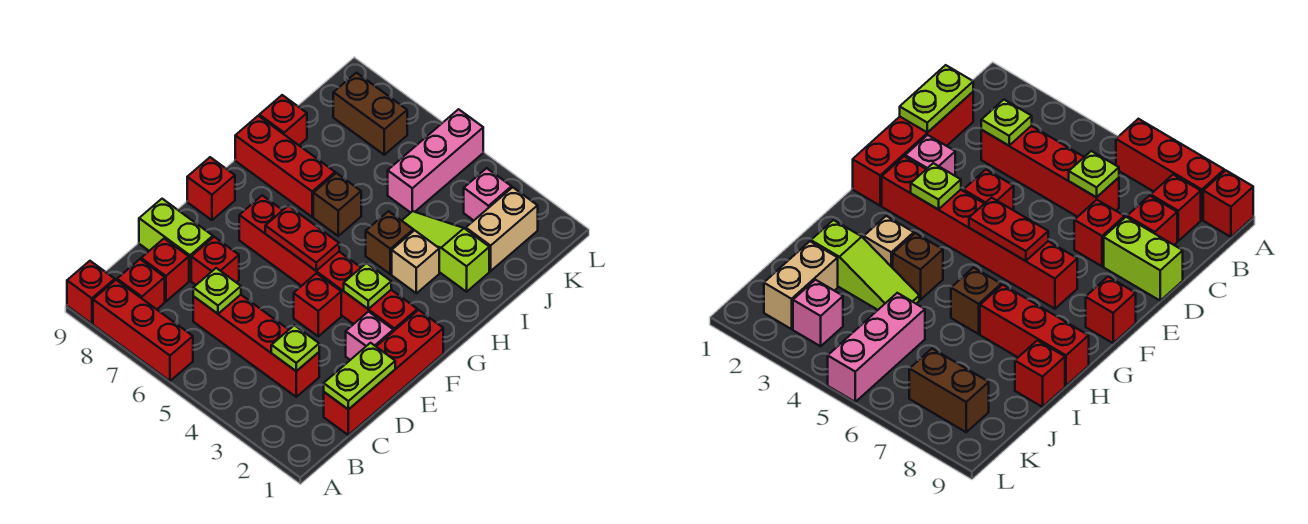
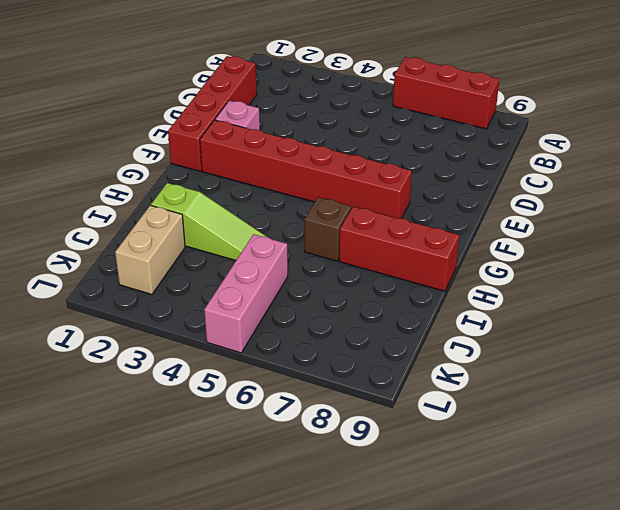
none -> red 1x1 brick [67,261,115,324]
none -> red 1x1 brick [117,259,165,309]
none -> red 1x4 brick [193,295,319,397]

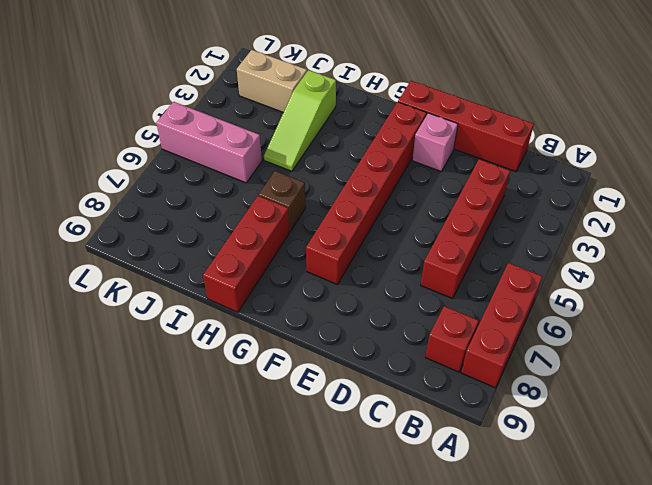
none -> red 1x1 brick [67,261,115,324]
none -> red 1x1 brick [141,239,189,301]
none -> red 1x1 brick [191,237,239,285]

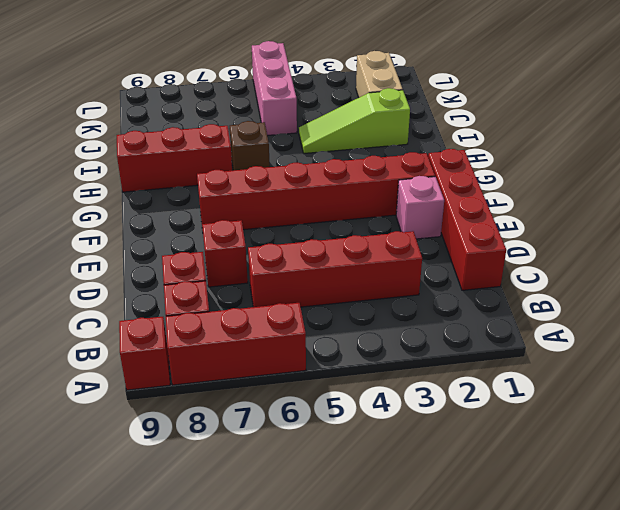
none -> lime 1x2 brick [139,199,213,281]
none -> red 1x1 brick [294,273,341,336]
none -> red 1x1 brick [187,157,235,220]

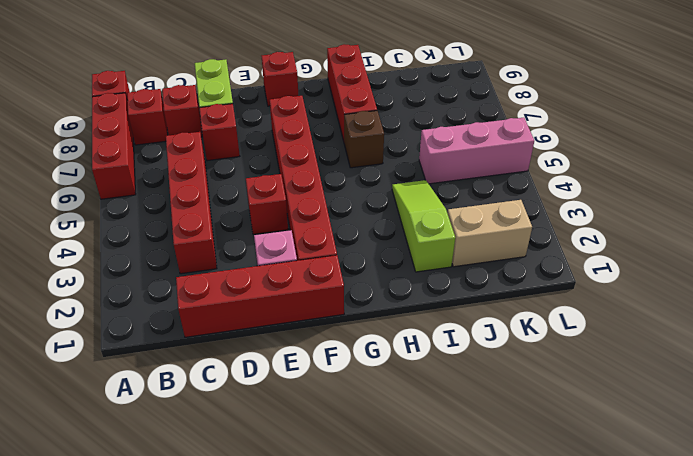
none -> tan 1x1 brick [392,230,439,293]
none -> brown 1x1 brick [366,211,413,274]
none -> red 1x1 brick [259,95,307,145]

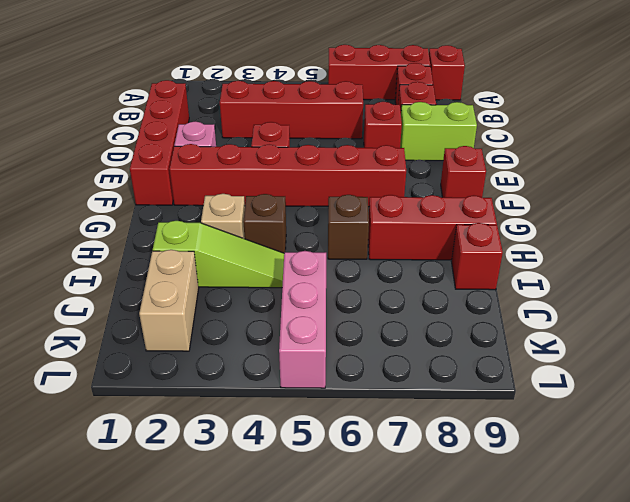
none -> pink 1x1 brick [464,168,511,220]
none -> brown 1x2 brick [333,73,407,155]
none -> lime 1x2 plate [324,343,395,410]

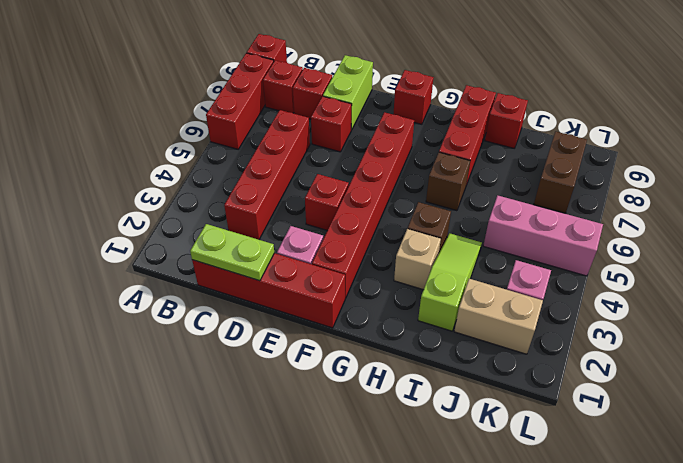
none -> lime 1x1 plate [271,325,319,371]
none -> lime 1x1 plate [193,268,241,314]
none -> lime 1x1 plate [344,263,391,309]

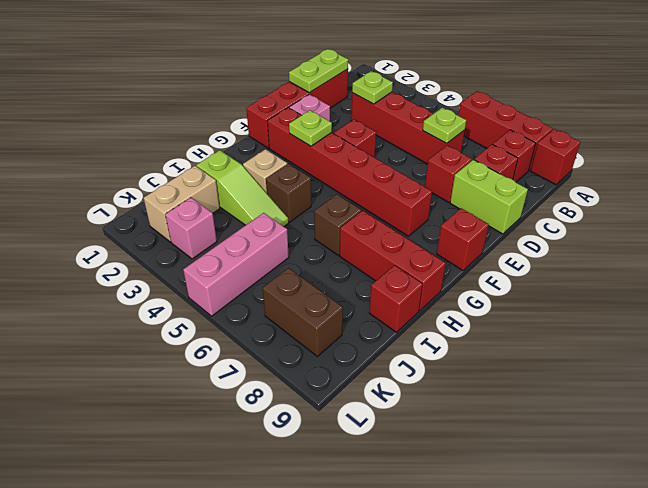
none -> red 1x2 plate [265,206,339,271]

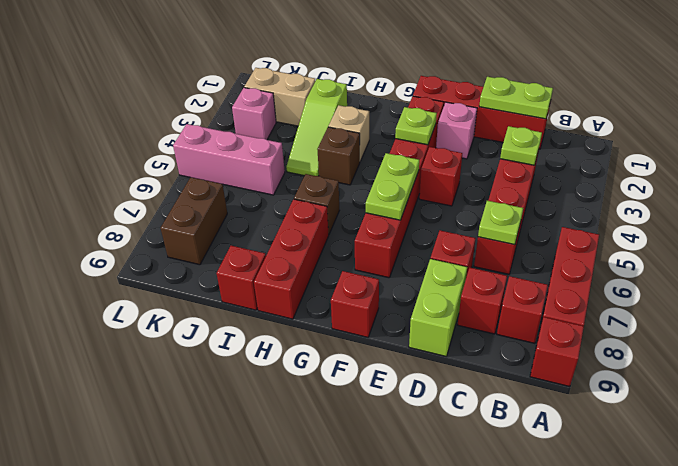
lime 1x2 plate [366,153,419,220] -> red 1x2 plate [265,206,339,271]

